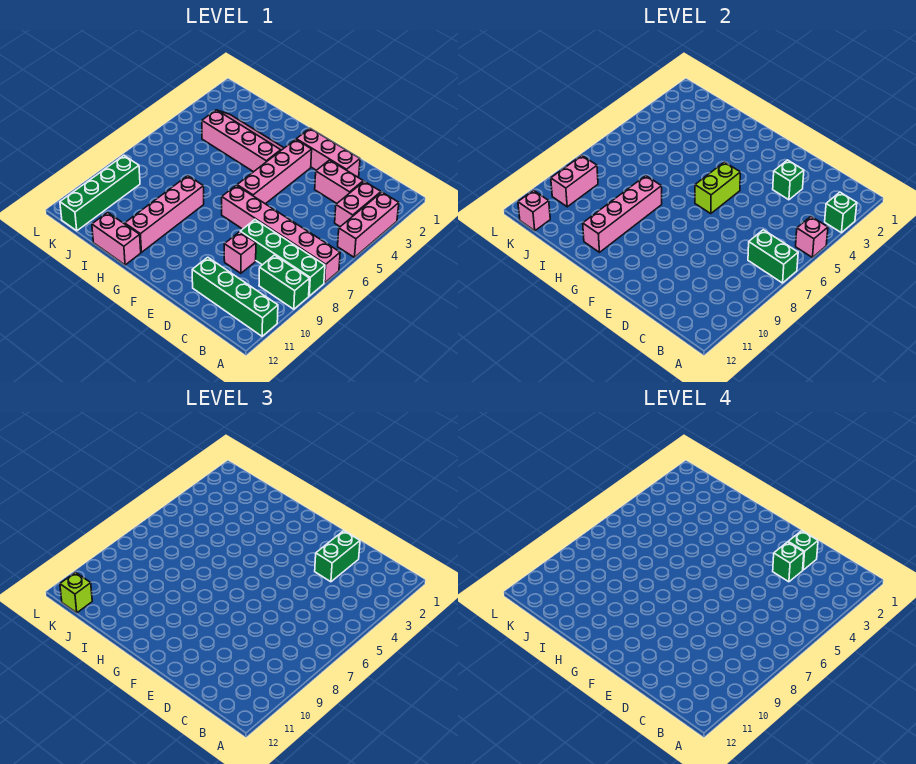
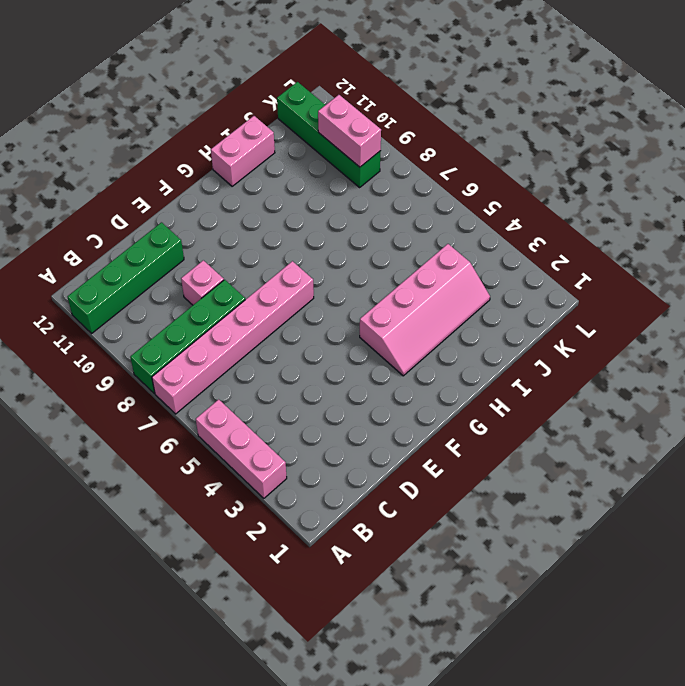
none -> green 1x2 brick [259,255,310,309]
none -> pink 1x2 brick [335,181,381,227]
none -> pink 1x2 brick [315,160,363,203]

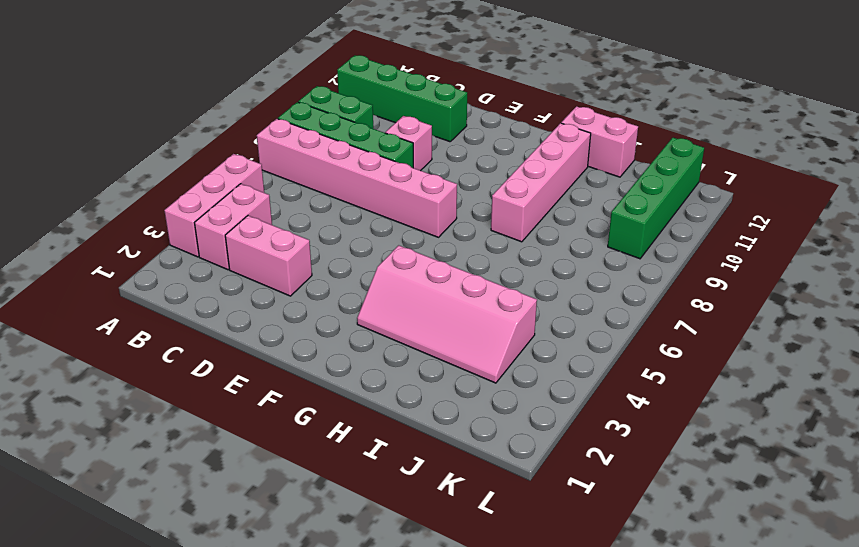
none -> pink 1x3 brick [296,128,360,177]
none -> pink 1x4 brick [237,139,312,204]
none -> green 1x1 brick [825,192,857,233]

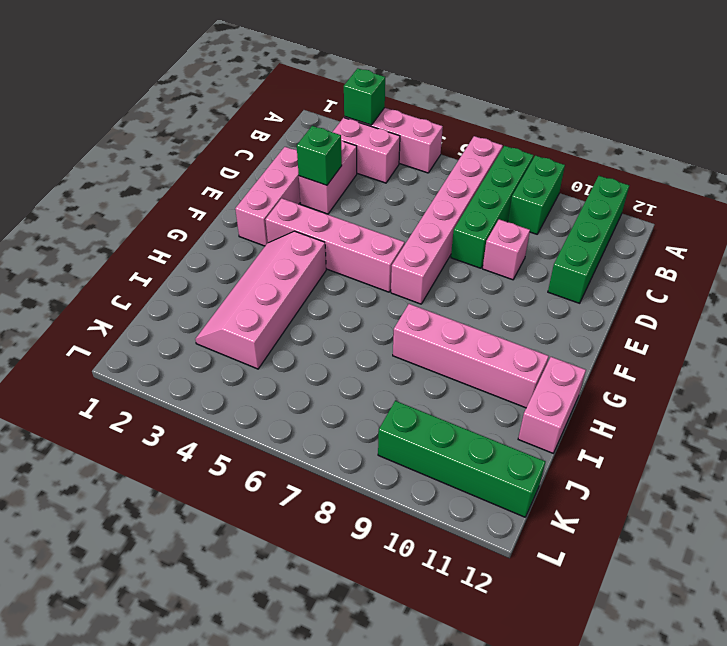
none -> pink 1x1 brick [796,217,828,257]
none -> green 1x2 brick [748,230,798,283]
none -> lime 1x2 brick [695,162,740,214]

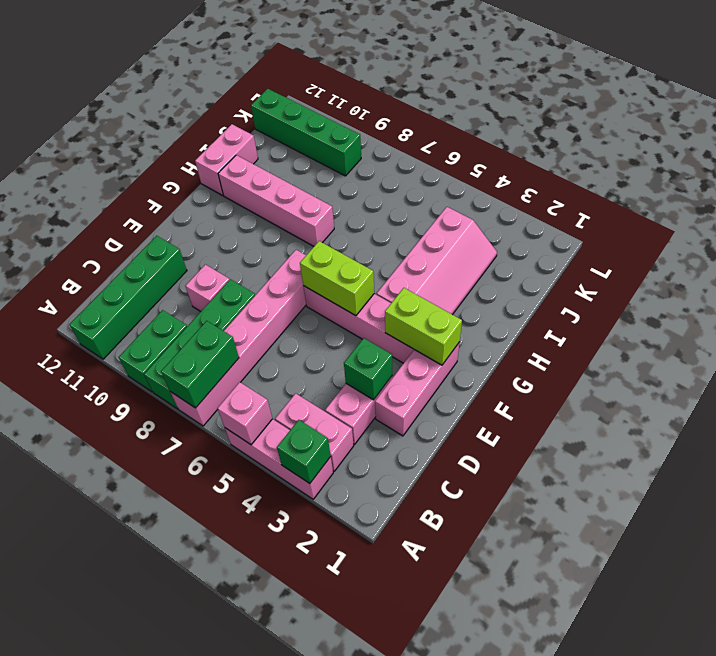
lime 1x2 brick [385,288,462,365] -> none
none -> pink 1x4 brick [583,176,662,252]
none -> pink 1x2 brick [551,156,598,207]
none -> pink 1x1 brick [518,190,550,231]

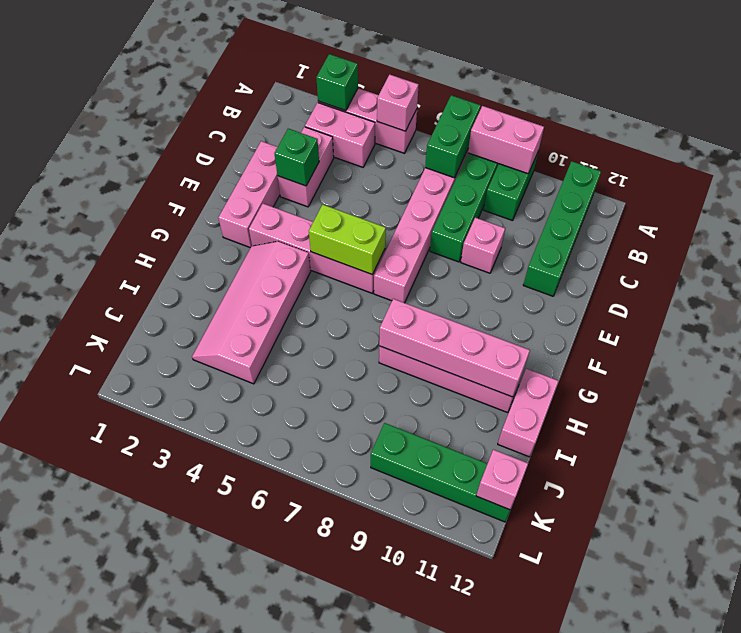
pink 1x2 brick [468,106,544,174] -> pink 1x2 brick moved to [551,156,598,207]
none -> green 1x2 brick [315,531,360,582]
none -> lime 1x1 brick [60,572,92,613]
none -> green 1x1 brick [788,531,818,570]

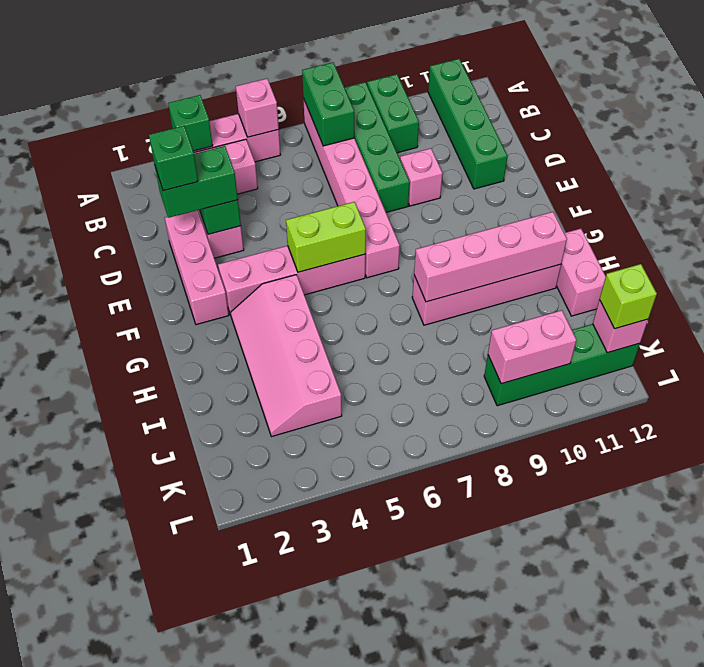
none -> green 1x1 brick [773,542,804,582]

